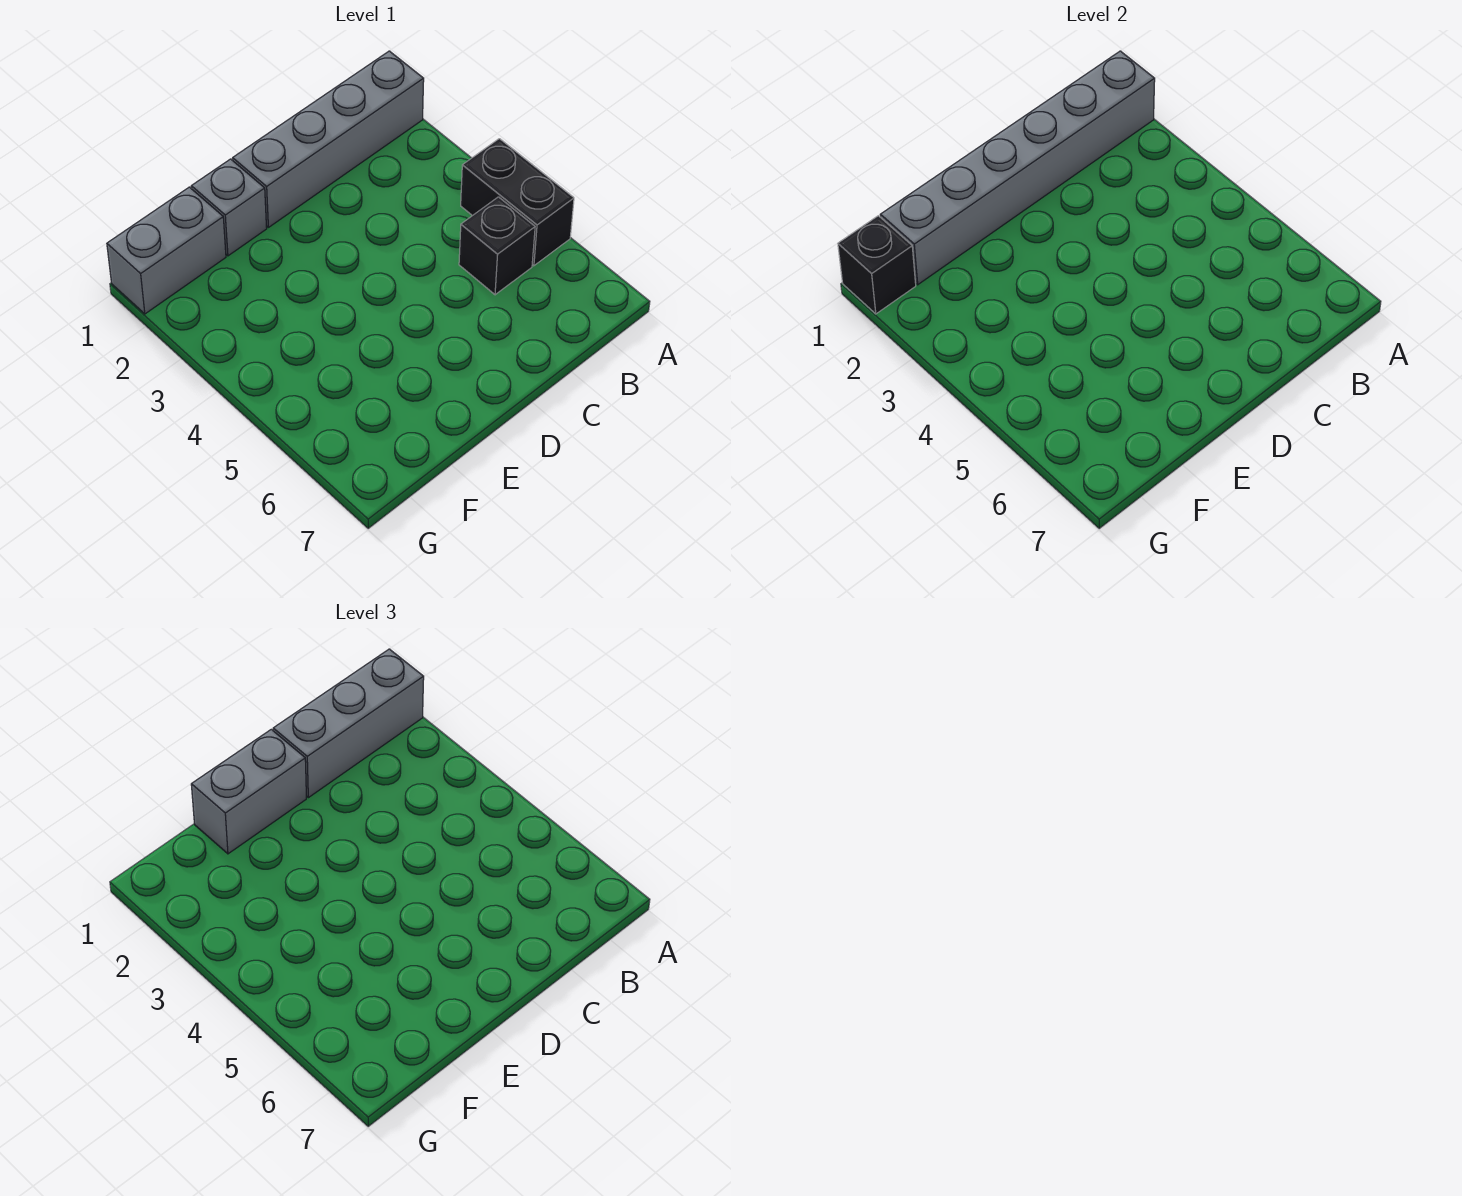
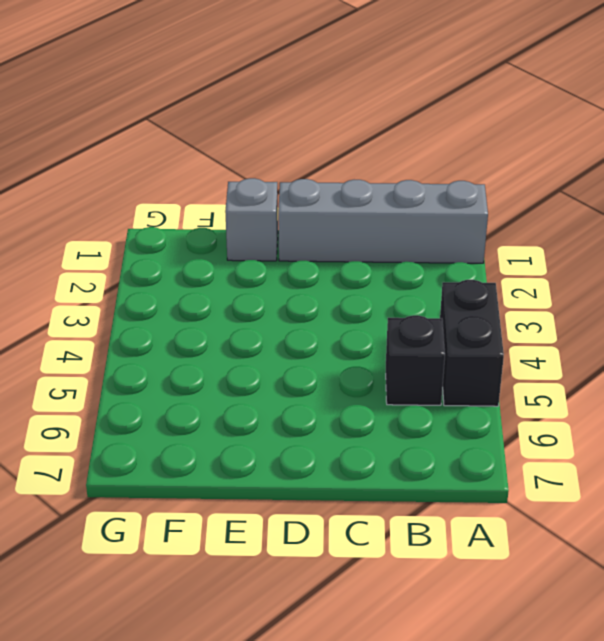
none -> grey 1x2 brick [107,187,226,314]
none -> grey 1x6 brick [880,51,1155,285]

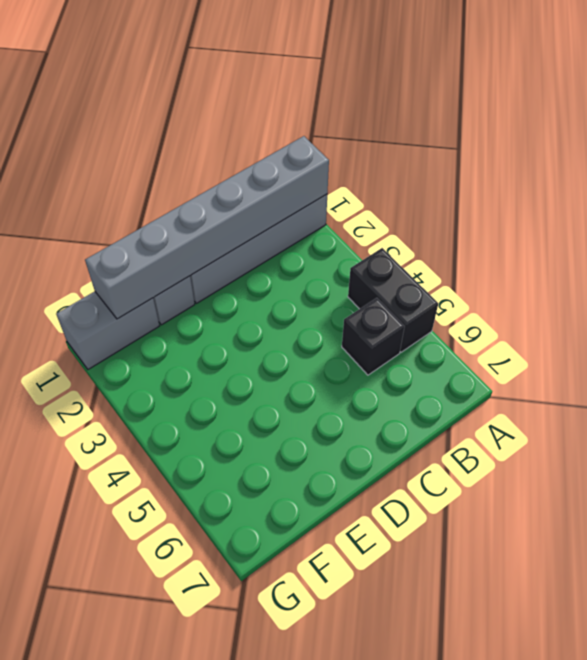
none -> black 1x1 brick [838,216,916,314]
none -> grey 1x3 brick [273,649,424,798]

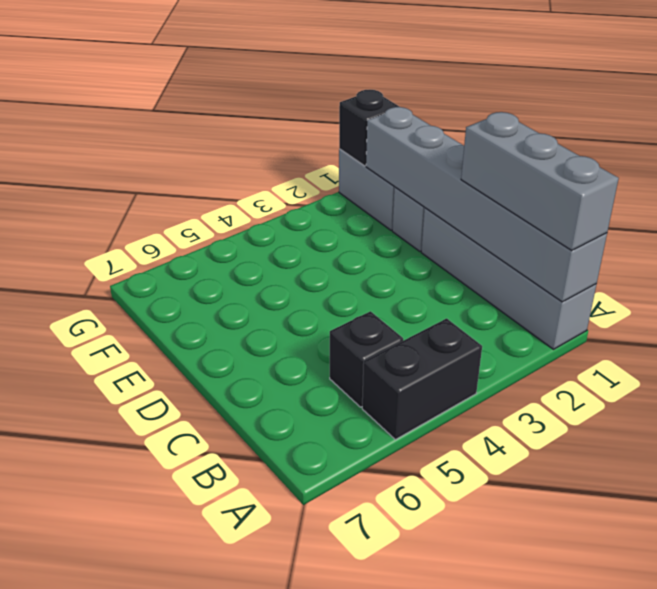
none -> grey 1x2 brick [191,729,306,854]

